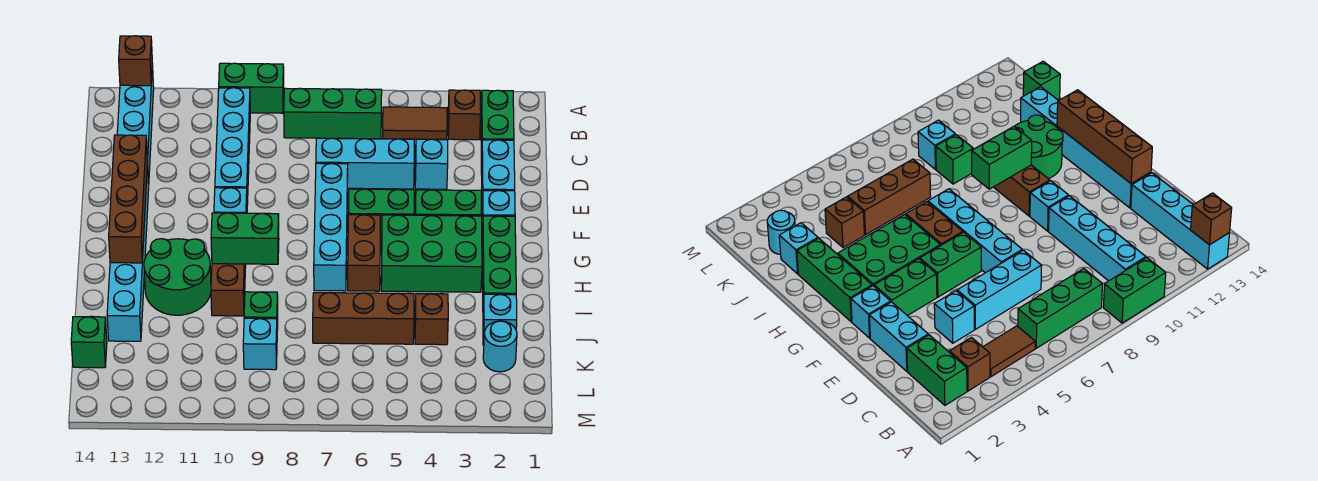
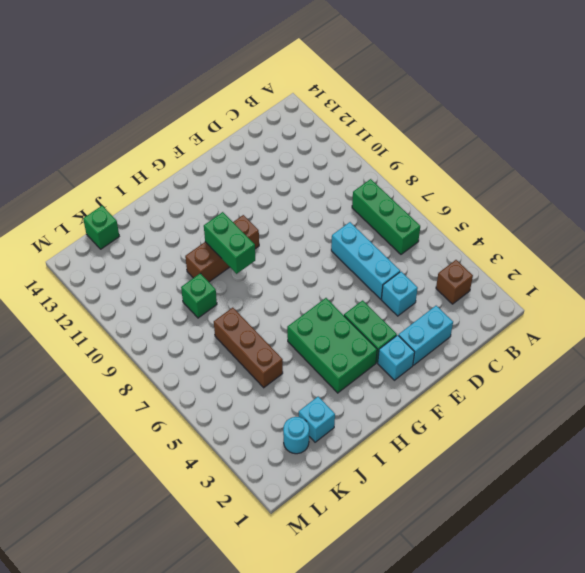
none -> green 1x2 brick [219,63,284,113]
none -> cyan 1x4 brick [117,64,154,184]
none -> green 1x2 brick [481,90,514,163]
none -> brown 1x2 tile [383,107,447,139]

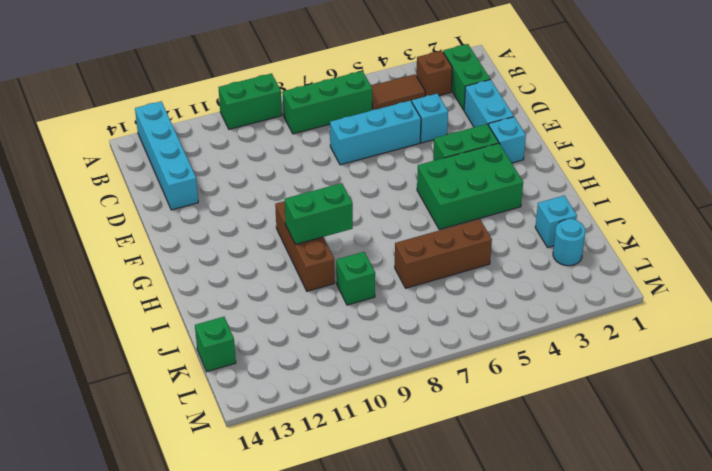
none -> cyan 1x4 brick [215,88,250,205]
none -> cyan 1x4 brick [314,163,348,291]
none -> cyan 1x6 brick [107,162,149,341]
none -> green 1x2 brick [348,189,414,239]

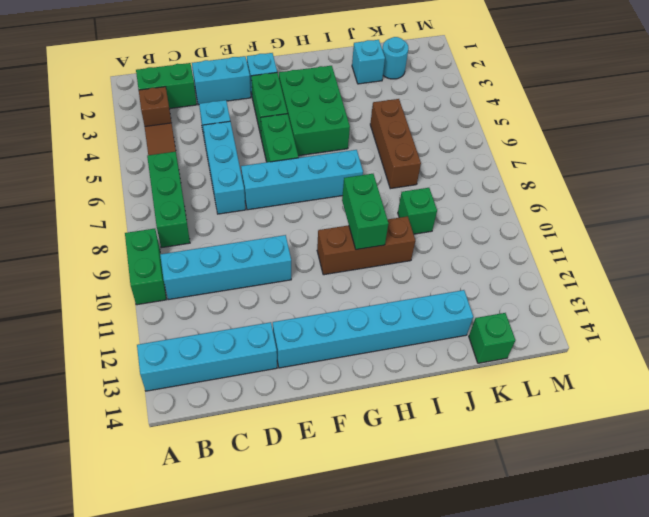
none -> cyan 1x1 brick [214,188,247,213]
none -> green 1x3 brick [482,216,516,304]
none -> brown 1x2 brick [348,215,381,291]
none -> green 2x2 round brick [144,239,211,315]

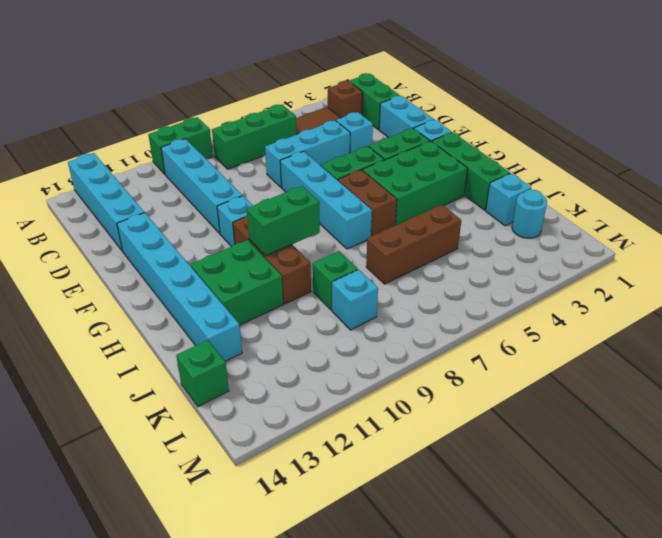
green 2x2 brick [191,240,283,325] -> green 2x2 round brick [144,239,211,315]
none -> brown 1x1 brick [415,294,448,345]
none -> brown 1x1 brick [119,36,152,86]
none -> brown 1x4 brick [109,135,147,263]

